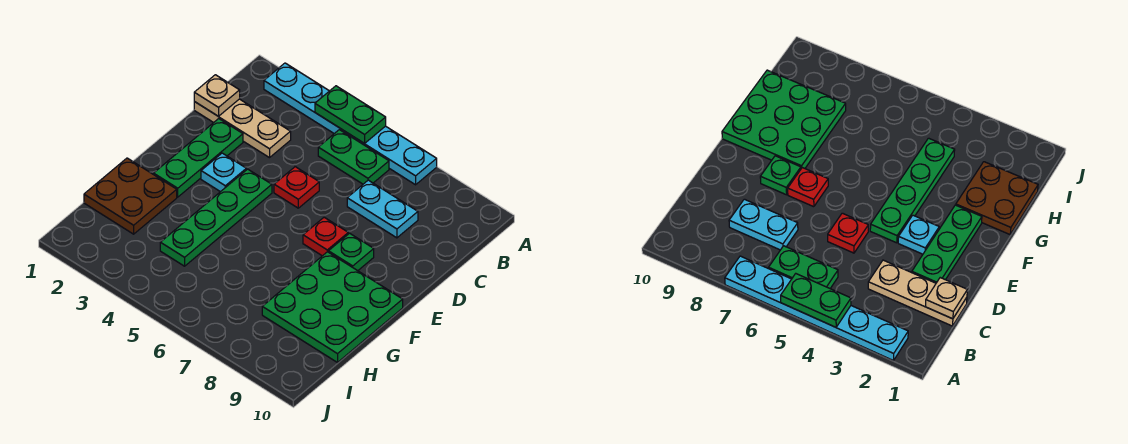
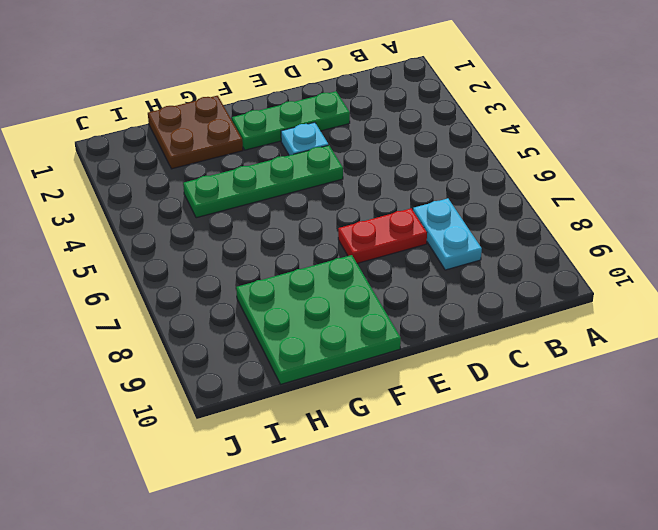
red 1x2 plate [338,208,427,263] -> red 1x1 plate [303,217,348,256]
none -> cyan 1x6 plate [264,63,437,185]
none -> green 1x2 plate [318,130,389,184]
none -> tan 1x3 plate [194,99,291,158]

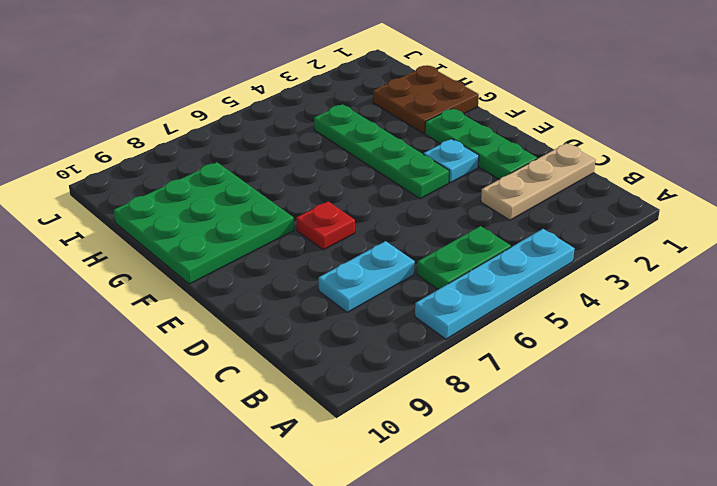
cyan 1x4 plate [415,229,575,339] -> cyan 1x6 plate [264,63,437,185]
none -> red 1x1 plate [274,167,319,208]
none -> green 1x1 plate [329,233,374,271]
none -> green 1x2 plate [315,86,386,144]

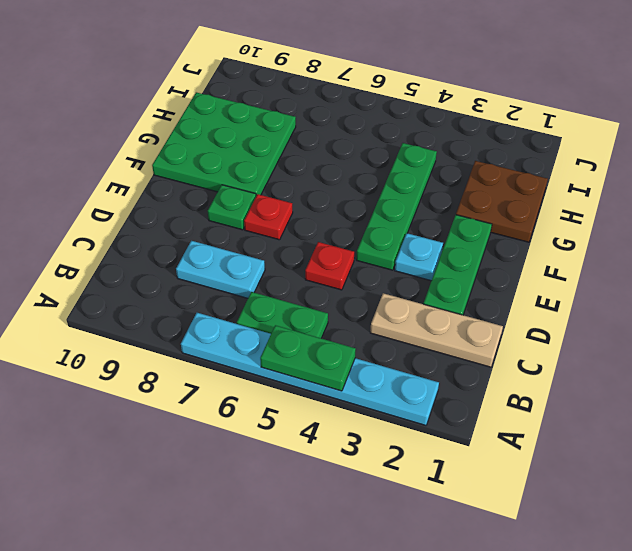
none -> tan 1x1 plate [194,75,240,116]

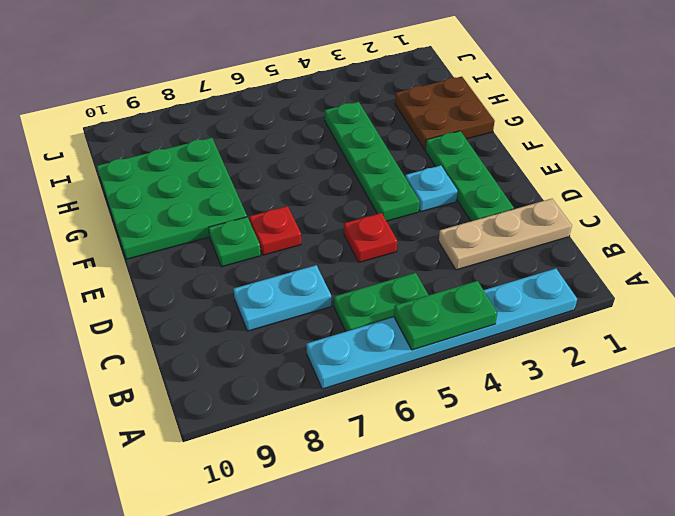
none -> tan 1x1 plate [194,75,240,116]

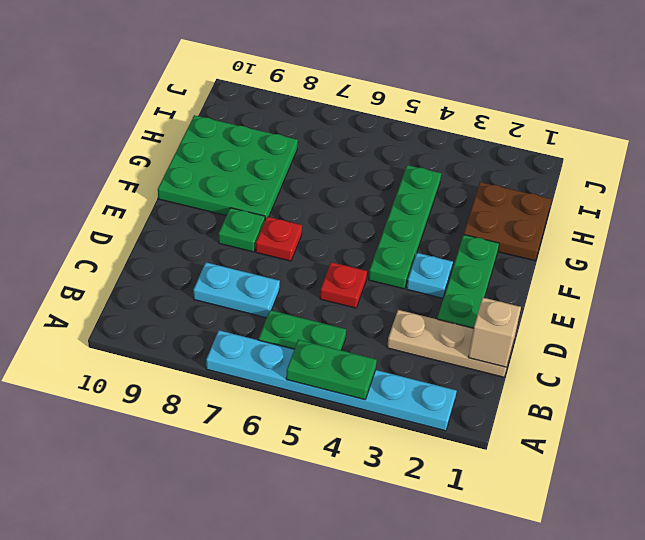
tan 1x1 brick [468,298,521,367] -> tan 1x1 plate [194,75,240,116]

